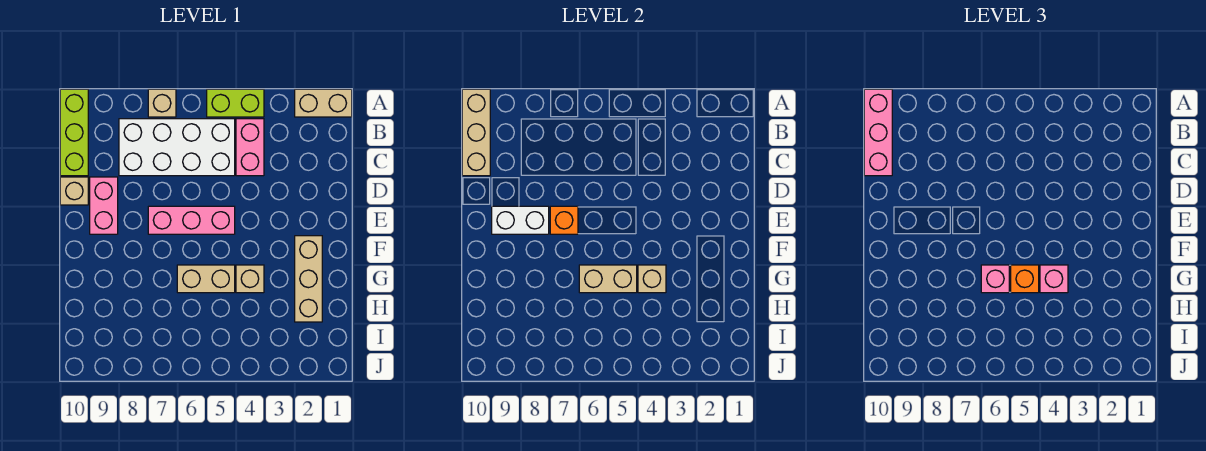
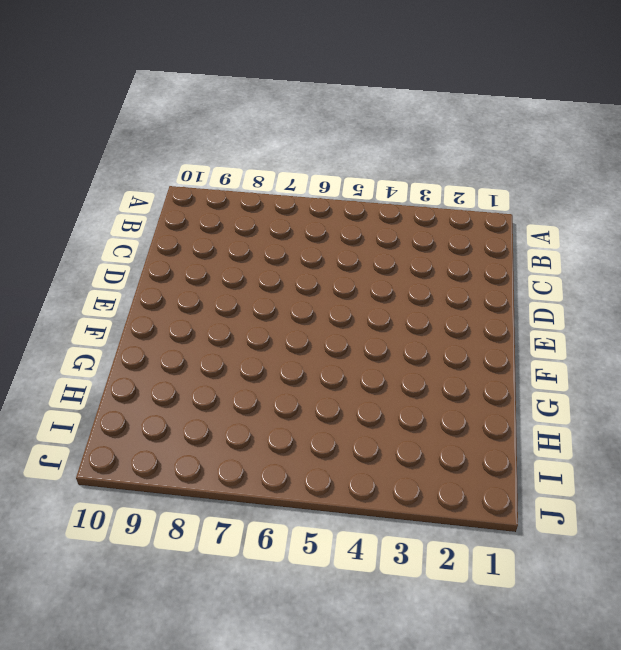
none -> tan 1x2 brick [295,89,352,117]
none -> lime 1x2 brick [207,89,264,117]
none -> tan 1x1 brick [148,89,176,117]

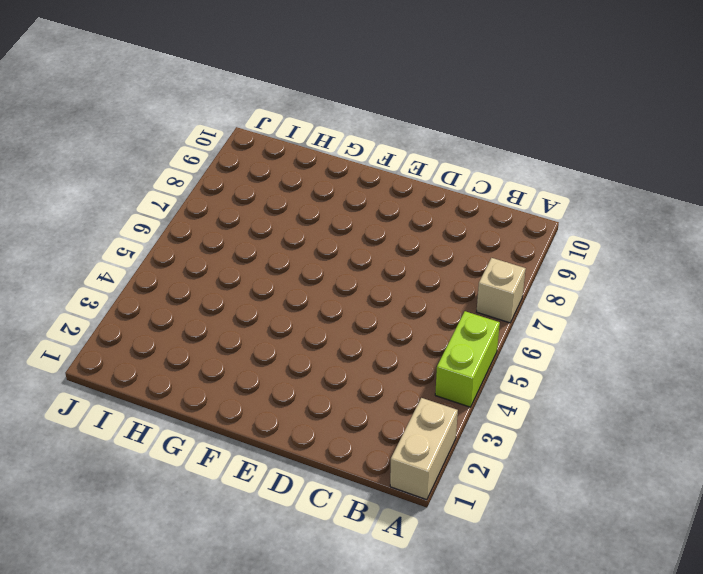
none -> lime 1x3 brick [60,89,88,176]
none -> pink 1x2 brick [236,119,264,176]
none -> white 2x4 brick [119,119,235,176]

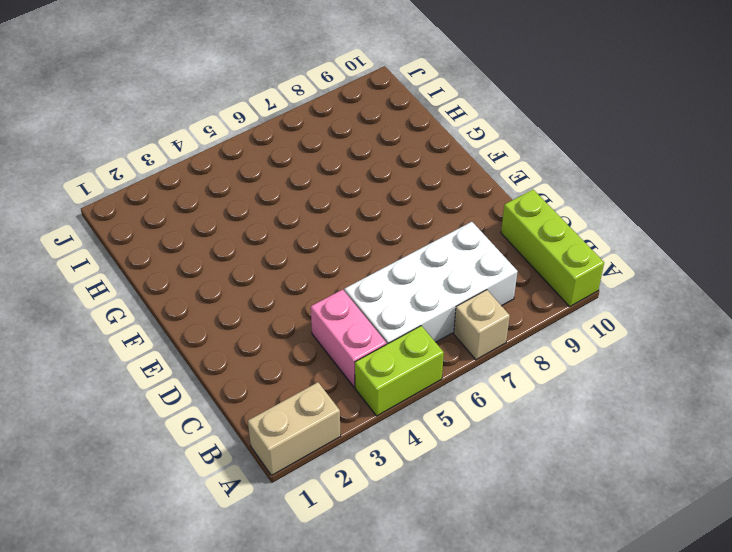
none -> pink 1x2 brick [90,177,118,234]
none -> tan 1x1 brick [60,177,88,205]
none -> pink 1x3 brick [148,206,235,234]

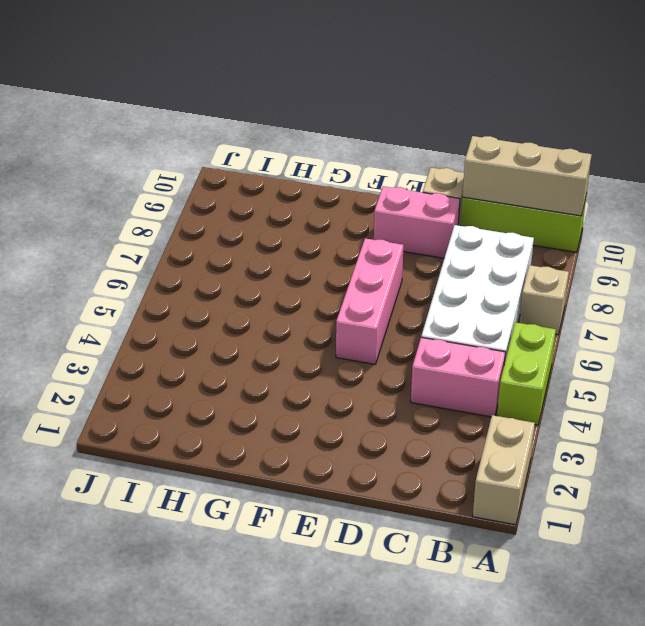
none -> tan 1x3 brick [295,236,322,322]
none -> tan 1x1 brick [236,265,264,293]
none -> tan 1x2 brick [177,265,235,293]

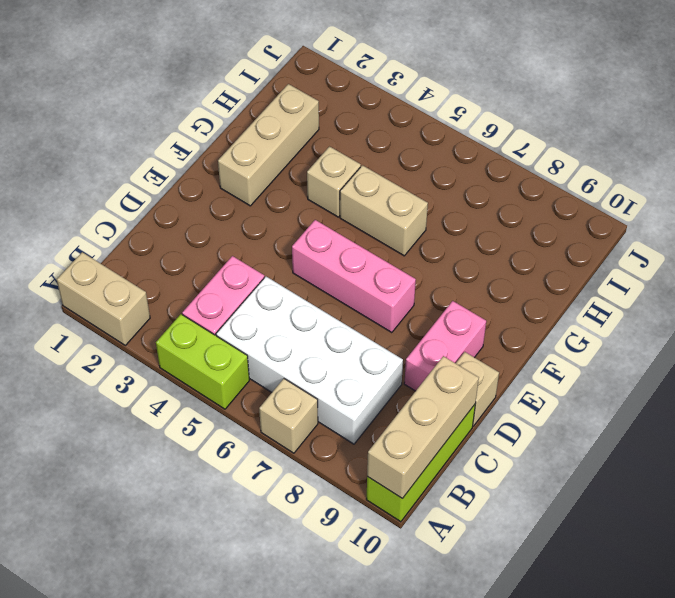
none -> orange 1x1 brick [550,206,578,234]
none -> white 1x2 brick [492,206,549,234]
none -> tan 1x1 brick [638,265,666,293]

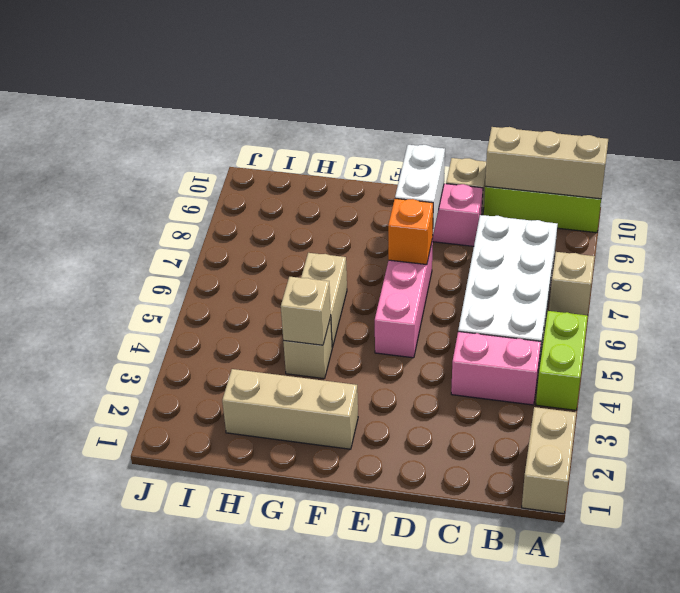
none -> tan 1x2 brick [579,265,637,293]
none -> pink 1x3 brick [864,89,892,176]
none -> pink 1x1 brick [1040,265,1068,293]

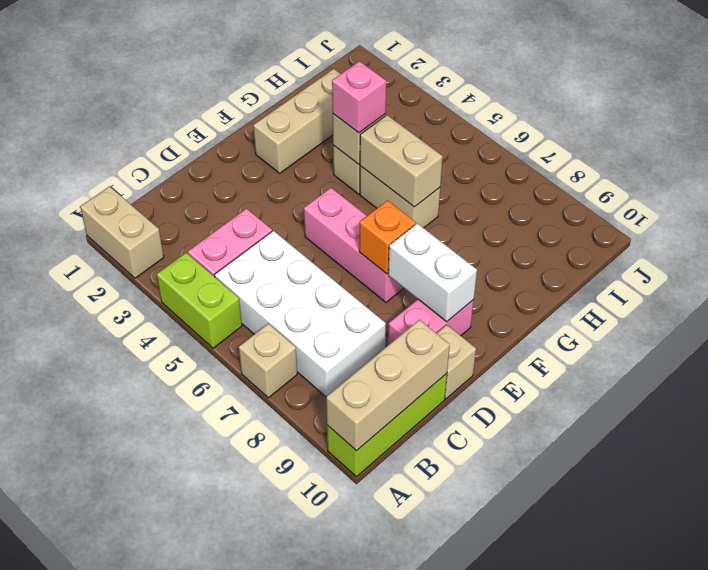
none -> pink 1x3 brick [864,89,892,176]
none -> orange 1x1 brick [1011,265,1039,293]
none -> pink 1x1 brick [981,265,1009,293]

